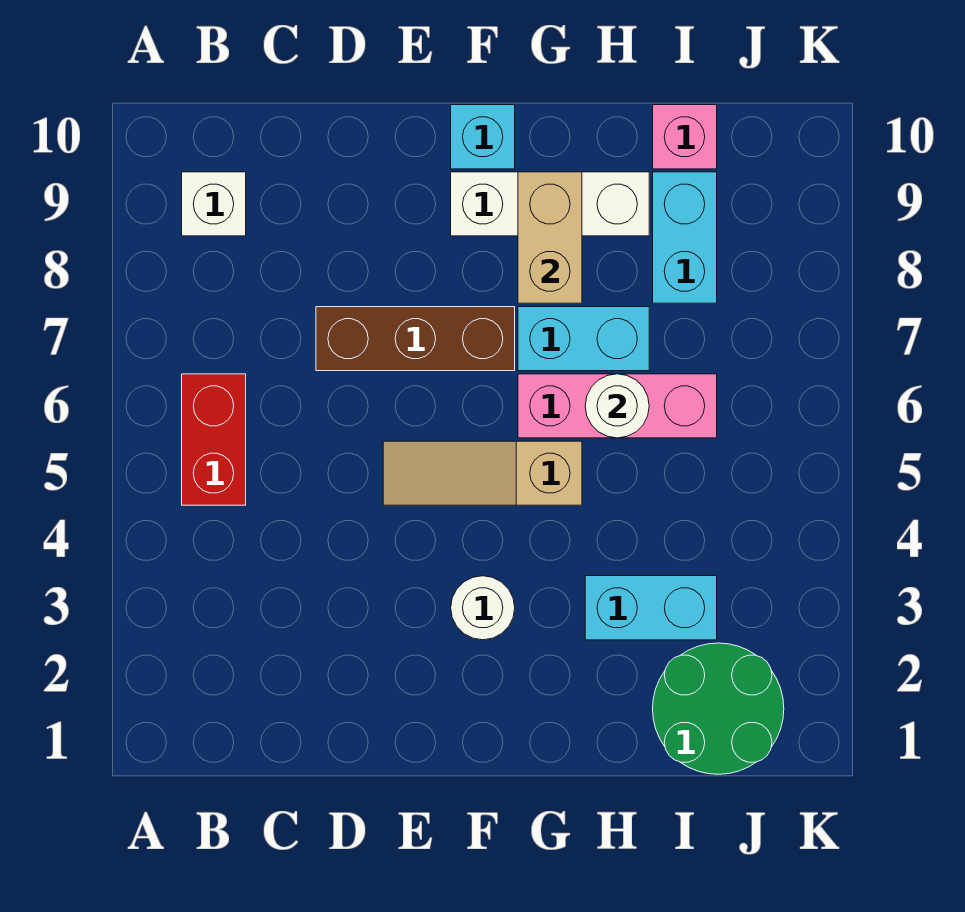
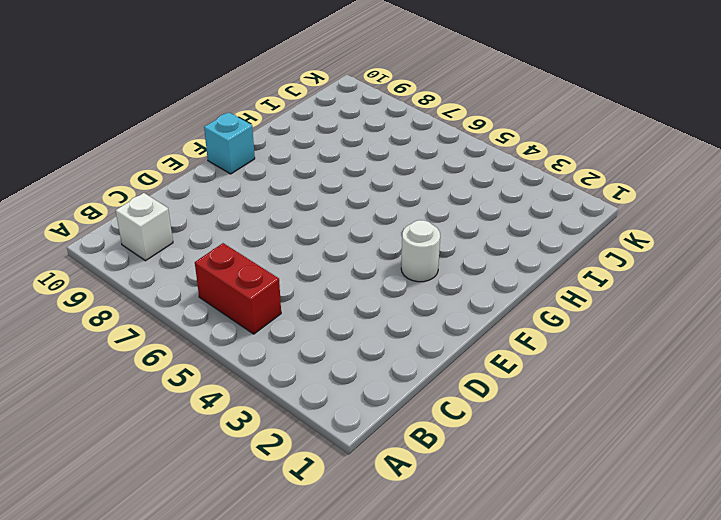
none -> brown 1x3 brick [316,307,515,371]
none -> tan 1x3 slope [383,441,582,505]
none -> white 1x3 brick [451,172,649,236]

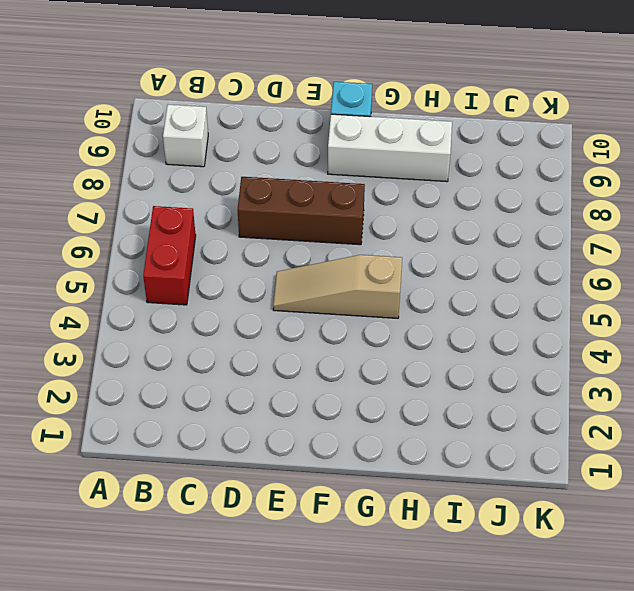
none -> white 1x1 round brick [451,576,515,640]
none -> pink 1x3 brick [518,374,717,438]
none -> cyan 1x2 brick [518,307,649,371]

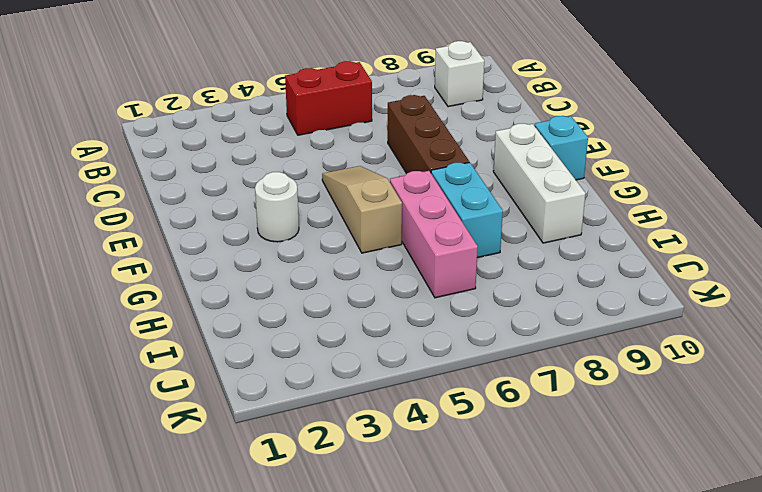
none -> cyan 1x2 brick [585,576,717,640]
none -> green 2x2 round brick [653,643,784,774]
none -> cyan 1x2 brick [653,172,717,303]

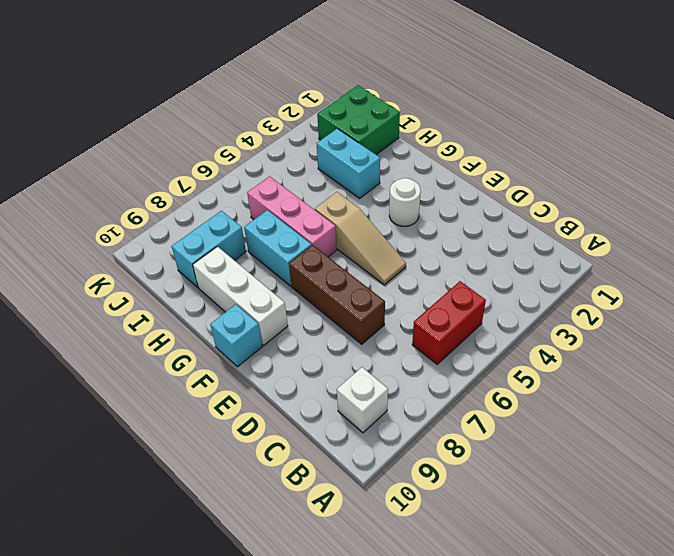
green 2x2 brick [317,85,400,155] -> green 2x2 round brick [653,643,784,774]
none -> pink 1x1 brick [653,105,717,169]
none -> tan 1x2 brick [518,172,582,303]
none -> white 1x1 round brick [585,374,649,438]

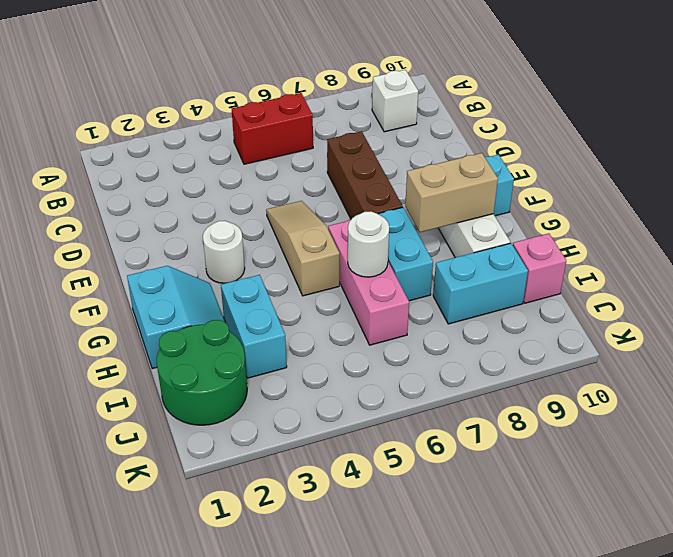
cyan 2x2 slope [127,266,225,369] -> none

